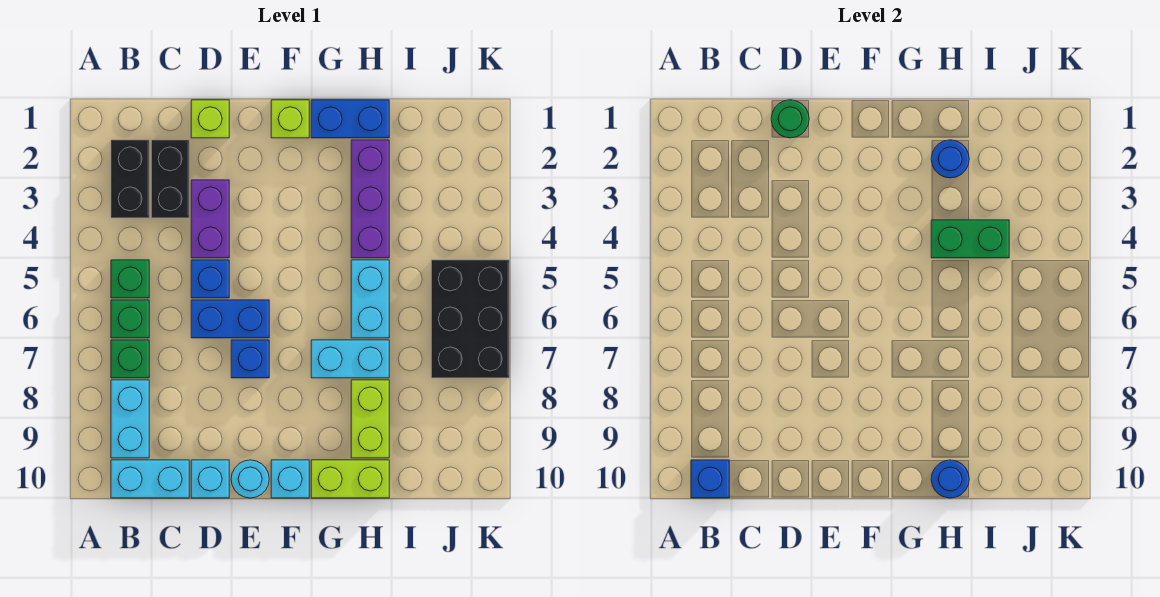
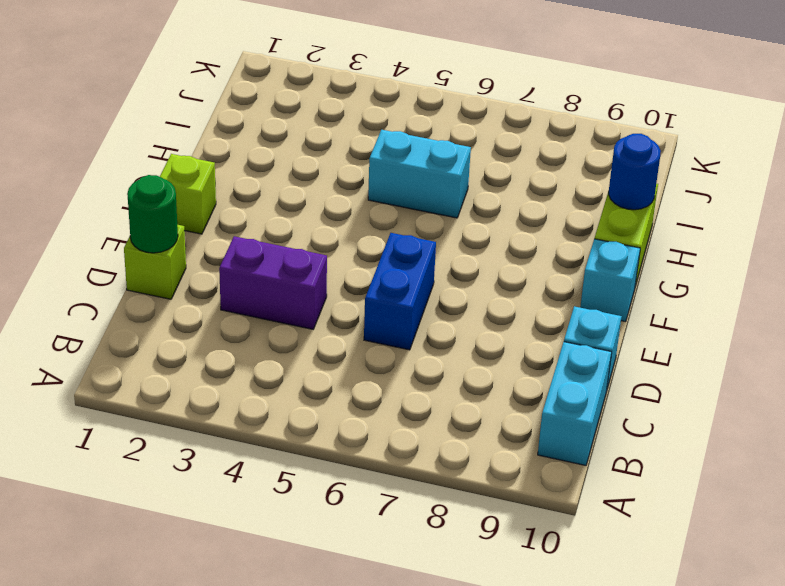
none -> black 1x2 brick [111,140,149,218]
none -> green 1x1 brick [111,260,149,298]
none -> green 1x1 brick [111,300,149,338]

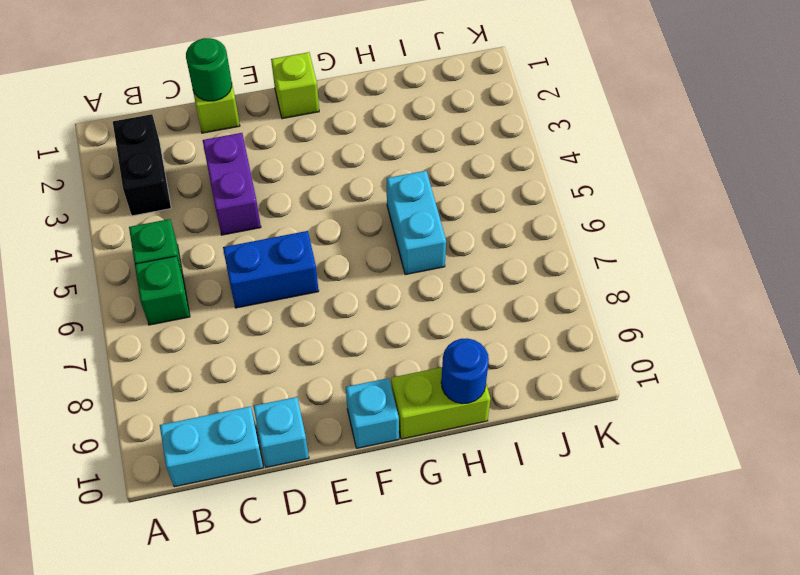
none -> green 1x1 brick [111,340,149,378]
none -> cyan 1x2 brick [111,380,149,458]
none -> black 1x2 brick [151,140,189,218]

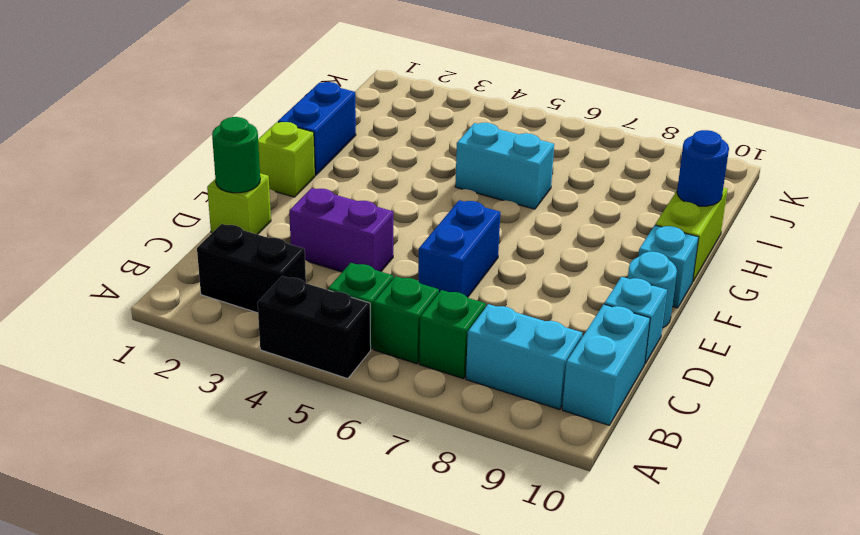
black 1x2 brick [257,276,371,379] -> black 1x2 brick moved to [151,140,189,218]
none -> blue 1x1 brick [191,260,229,298]
none -> blue 1x1 brick [231,340,269,378]
none -> cyan 1x2 brick [311,340,389,378]

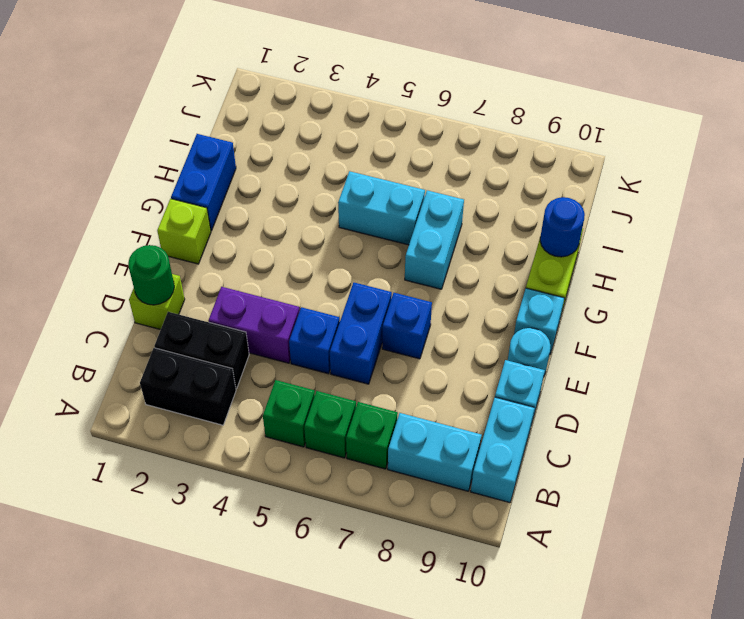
none -> purple 1x3 brick [351,140,389,258]
none -> lime 1x2 brick [351,380,389,458]
none -> black 2x3 brick [431,260,509,378]

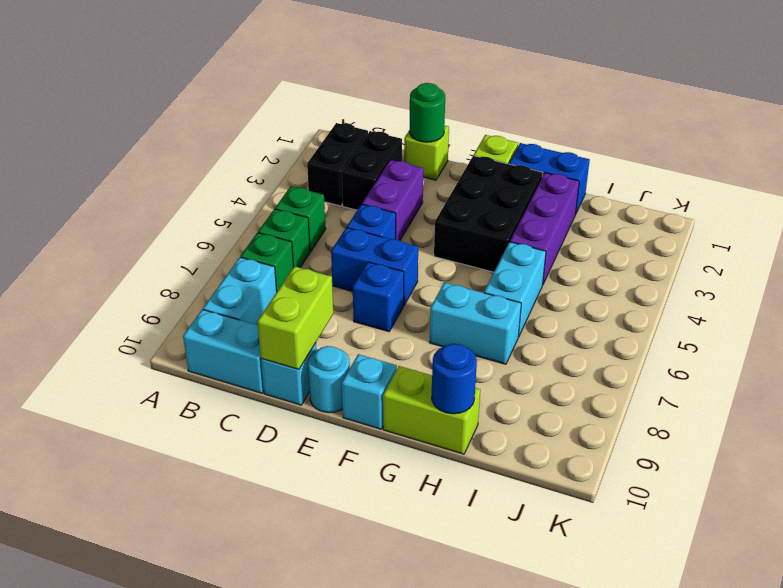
lime 1x2 brick [257,266,333,370] -> lime 1x2 brick moved to [351,380,389,458]
black 2x3 brick [434,156,543,272] -> black 2x3 brick moved to [431,260,509,378]
none -> blue 1x1 brick [691,460,729,498]
none -> blue 1x1 round brick [931,140,969,178]
none -> green 1x2 brick [931,220,1009,258]

